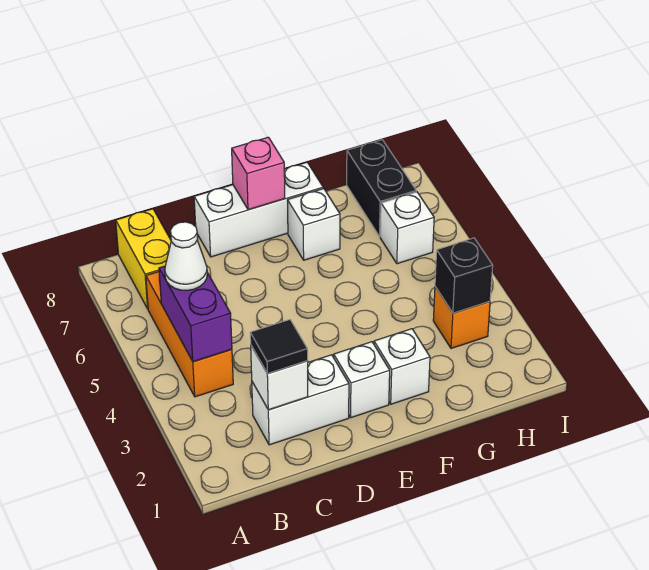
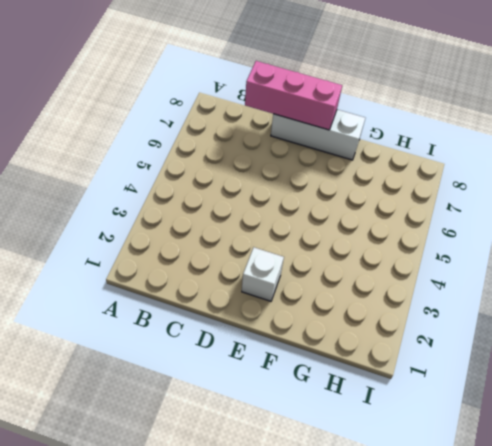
pink 1x3 brick [245,61,342,130] -> pink 1x1 brick [232,137,285,210]
none -> orange 1x3 brick [146,272,233,397]
none -> yellow 1x2 brick [116,209,171,309]
none -> white 1x2 brick [252,355,349,445]

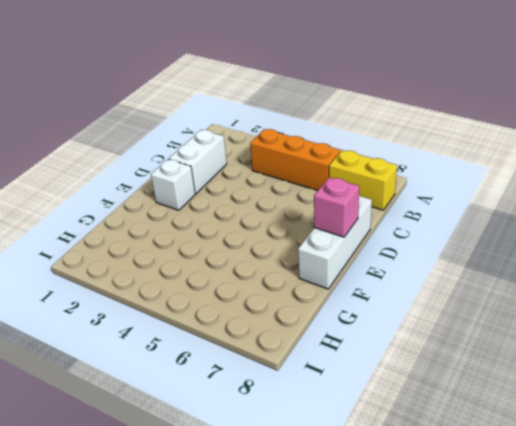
none -> white 1x1 brick [374,329,430,404]
none -> white 1x1 brick [287,189,340,260]
none -> orange 1x1 brick [433,287,490,348]

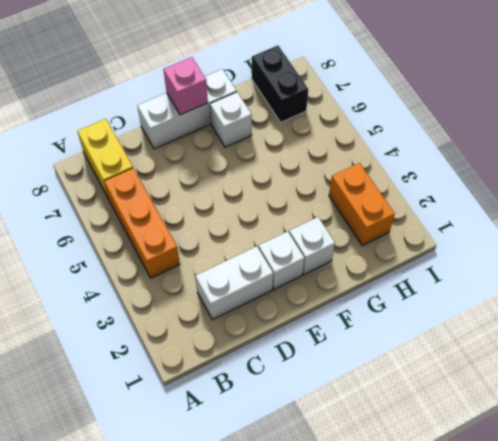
orange 1x2 brick [329,163,395,246] -> orange 1x1 brick [433,287,490,348]
none -> white 1x1 brick [380,192,434,264]
none -> purple 1x2 brick [159,266,232,362]
none -> white 1x1 brick [251,346,308,410]

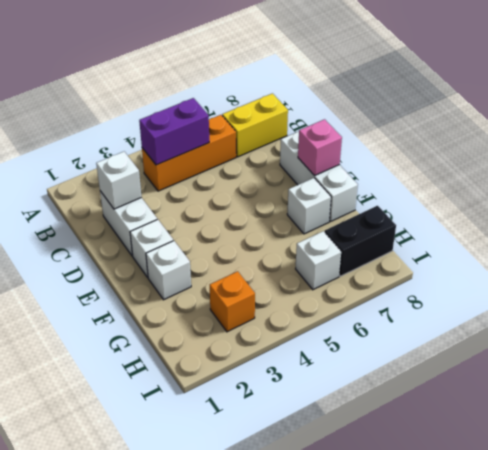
none -> black 1x1 brick [435,238,493,313]
none -> white 1x1 cone [165,222,207,290]
none -> black 1x1 tile [250,320,308,374]

